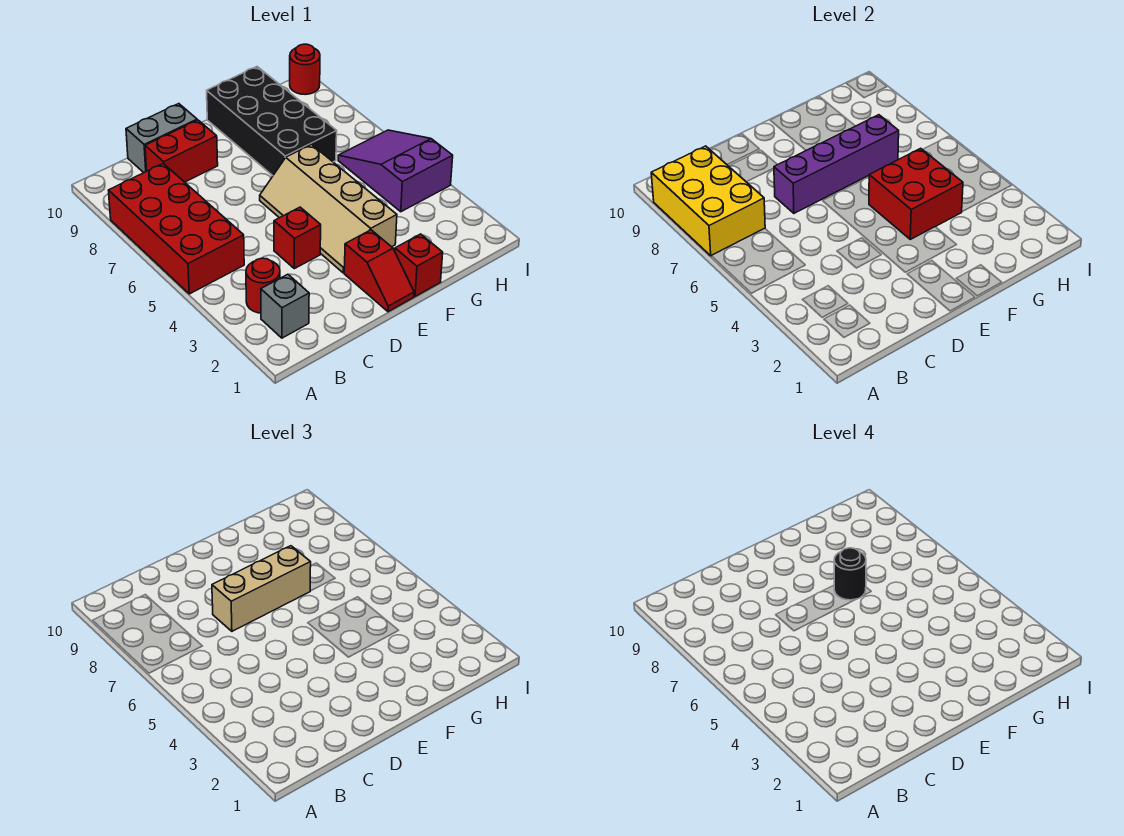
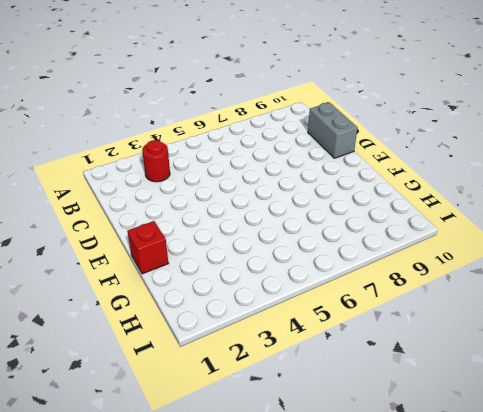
none -> red 2x4 brick [108,163,244,294]
none -> grey 1x1 brick [261,274,309,338]
none -> red 1x2 brick [145,120,218,182]

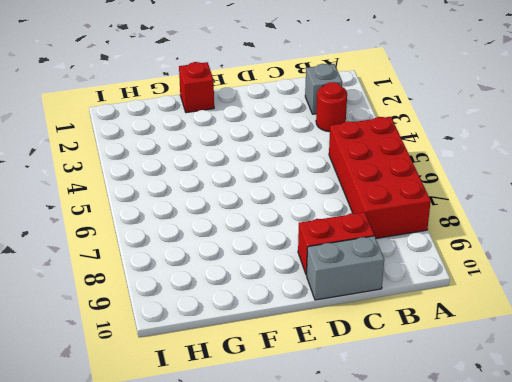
none -> red 1x1 brick [274,207,321,269]
none -> red 1x2 slope [344,230,414,312]
none -> tan 2x4 slope [260,145,397,273]

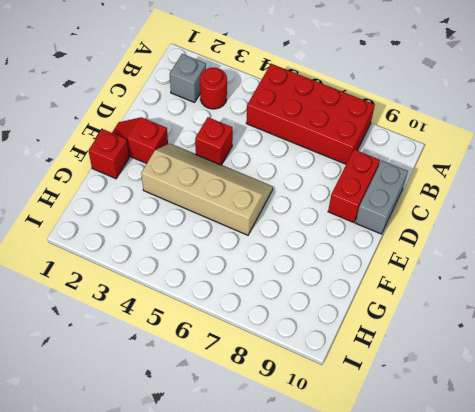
none -> black 2x4 brick [207,67,337,176]
none -> purple 2x3 slope [338,130,453,212]
none -> red 1x1 round brick [290,44,320,95]

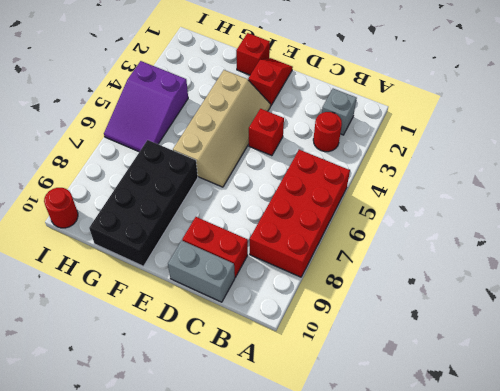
none -> yellow 2x3 brick [651,146,765,256]
none -> purple 1x4 brick [774,115,899,213]
none -> red 2x2 brick [869,148,963,239]

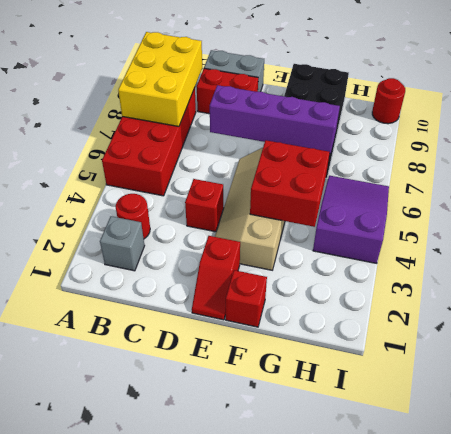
none -> tan 1x3 brick [212,546,311,631]
none -> black 1x1 round brick [834,548,866,600]

